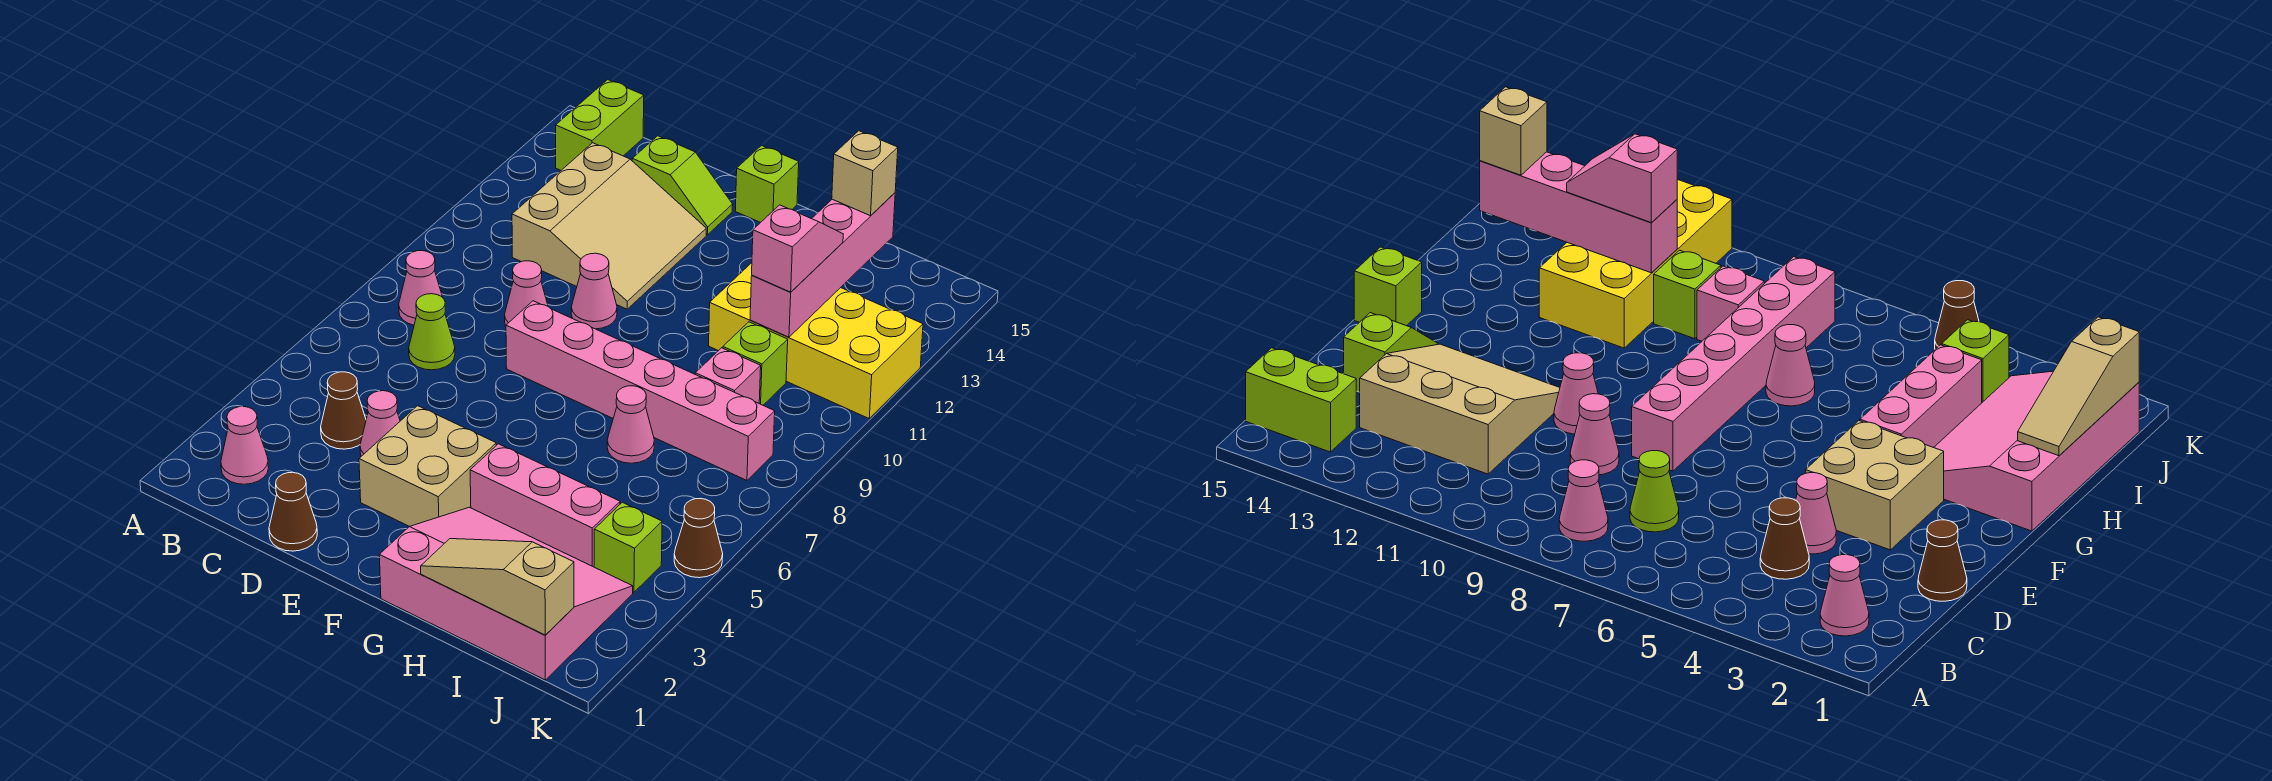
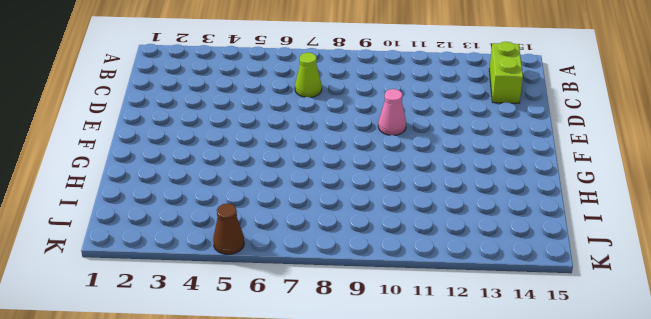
lime 1x2 brick [489,42,523,103] -> lime 1x2 brick turned to [556,80,644,170]
none -> pink 1x1 cone [221,407,269,484]
none -> pink 1x1 cone [399,251,443,325]
none -> brown 1x1 cone [321,372,366,449]

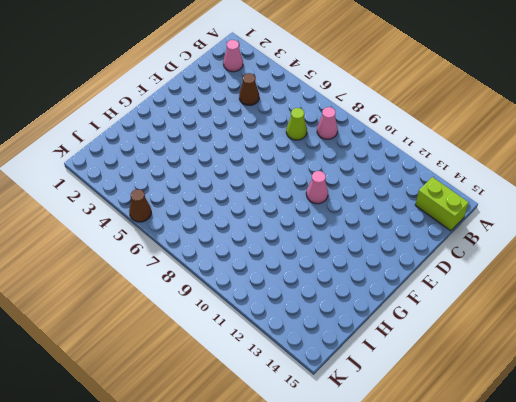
none -> tan 3x3 slope [512,143,706,309]
none -> brown 1x1 cone [269,472,317,551]
none -> pink 1x1 cone [360,391,400,456]

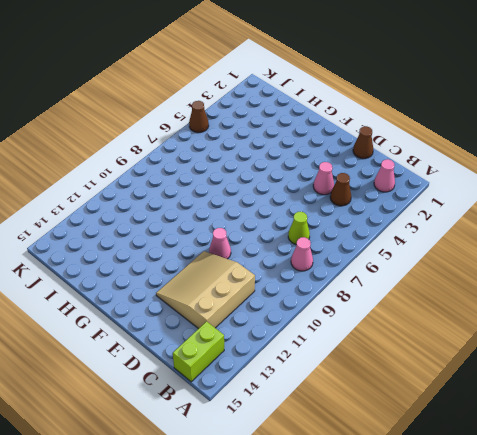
none -> pink 1x1 cone [505,261,548,326]
none -> lime 1x2 slope [632,136,733,235]
none -> tan 2x2 brick [359,406,496,526]

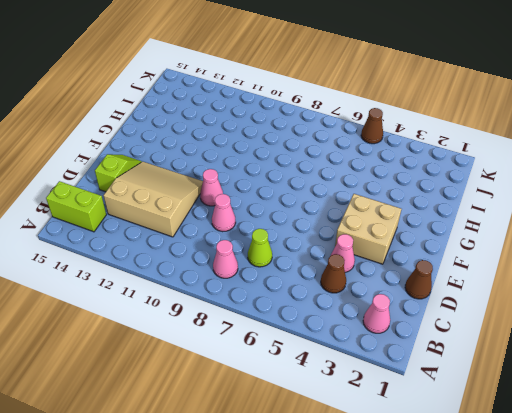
none -> pink 1x6 brick [506,301,775,480]
none -> lime 1x1 brick [735,146,799,223]
none -> pink 3x4 slope [379,507,633,680]

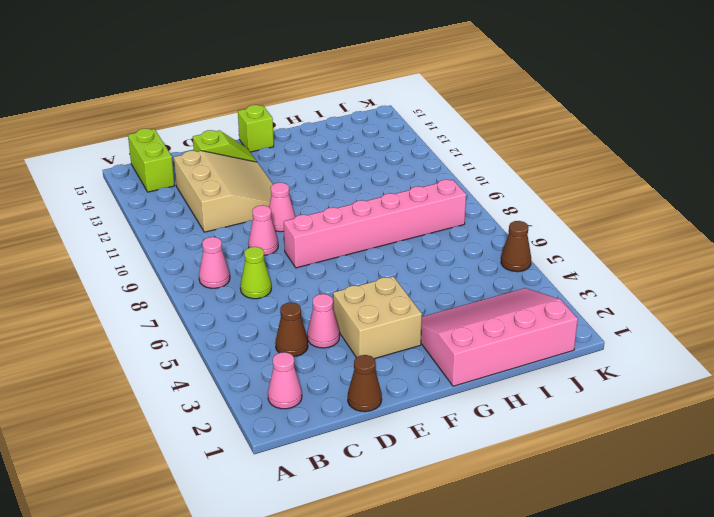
none -> pink 1x3 brick [470,444,620,567]
none -> pink 1x1 cone [607,386,654,463]
none -> yellow 2x4 brick [709,263,923,418]

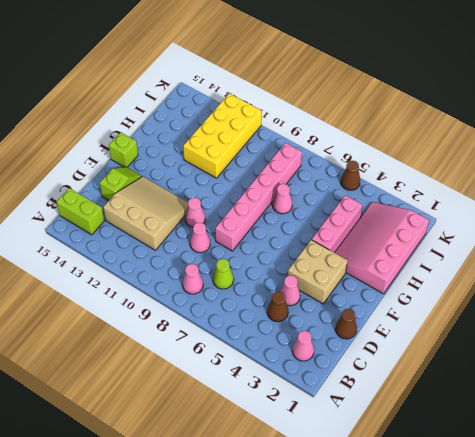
none -> pink 1x1 brick [695,348,761,403]
none -> lime 1x1 brick [723,322,788,405]
none -> lime 1x1 brick [594,502,662,592]

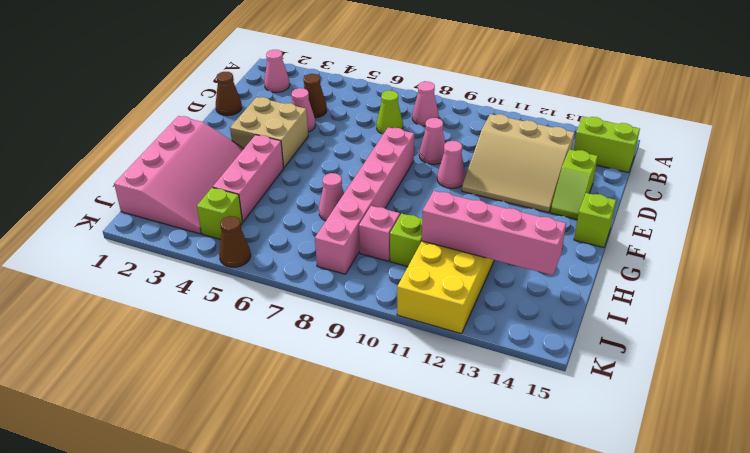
none -> tan 1x3 slope [421,539,574,635]
none -> pink 1x2 slope [752,205,843,292]
none -> tan 1x1 brick [832,131,898,216]

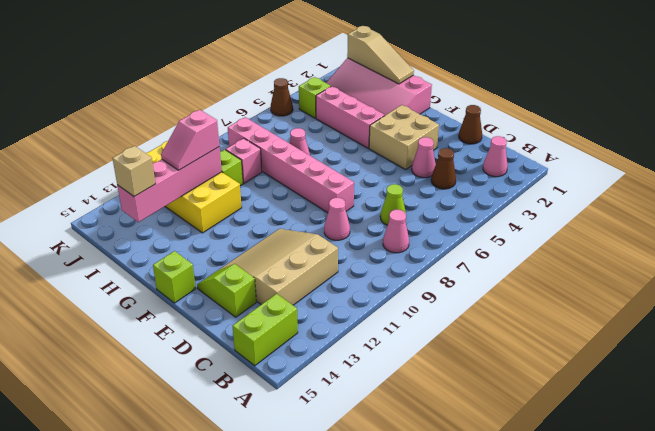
none -> pink 1x1 cone [571,253,617,329]

